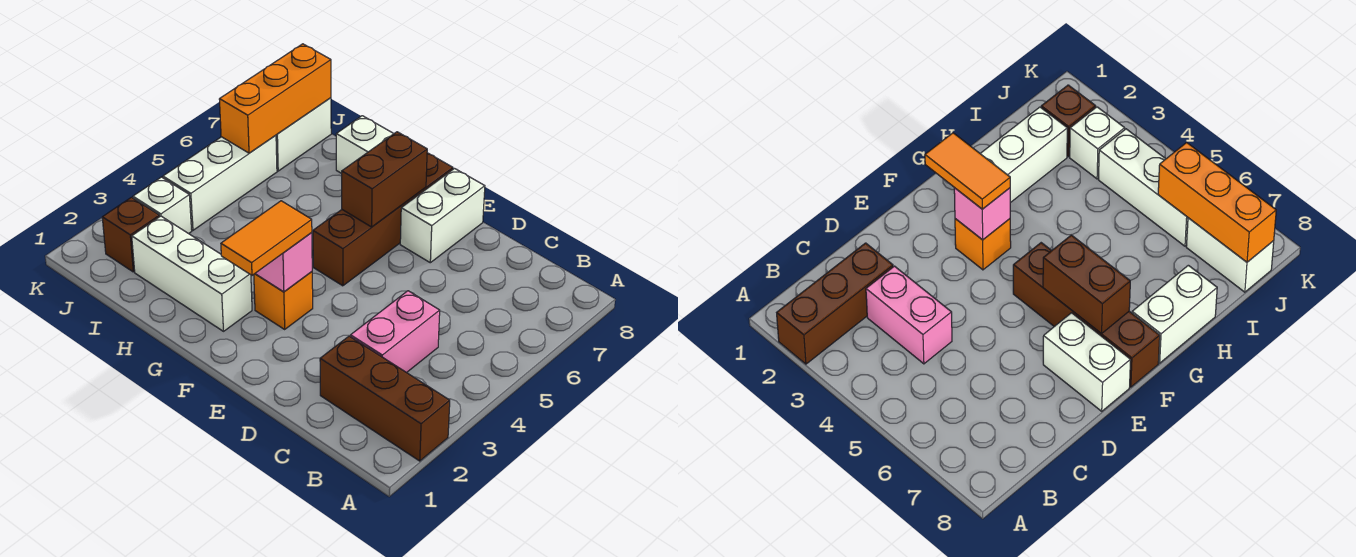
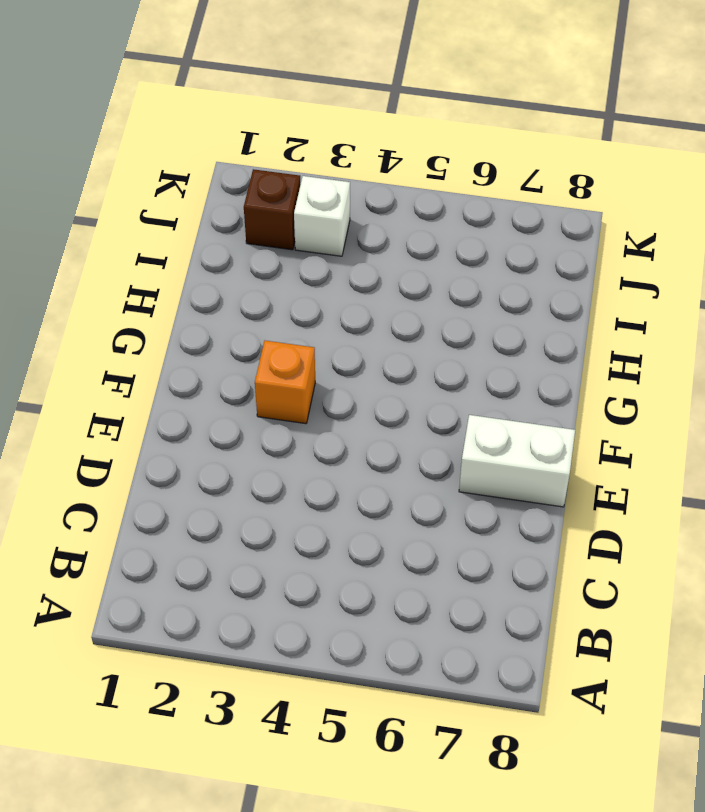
none -> brown 1x3 brick [320,336,450,461]
none -> pink 1x2 brick [350,291,440,373]
none -> brown 1x4 brick [313,153,453,286]

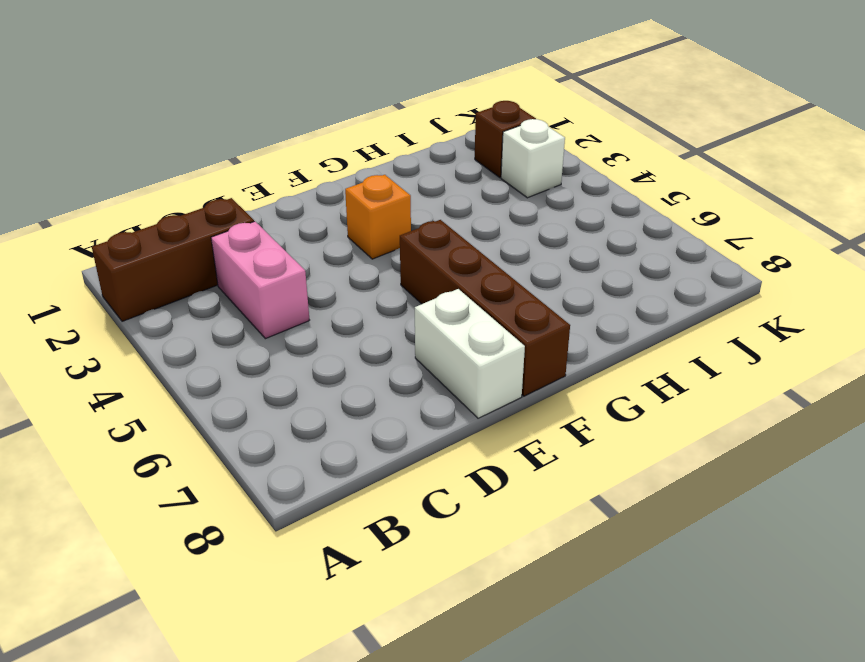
none -> white 1x3 brick [132,216,252,331]
none -> white 1x2 brick [336,116,394,173]
none -> white 1x3 brick [163,135,277,230]

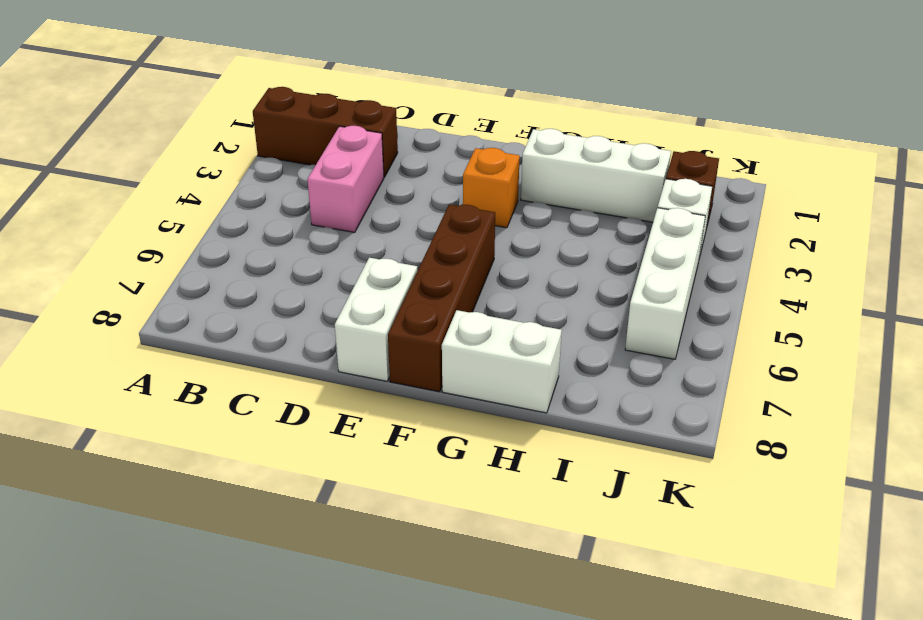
none -> white 1x2 brick [276,98,331,171]
none -> pink 1x1 brick [255,233,312,292]
none -> brown 1x2 brick [342,132,427,227]

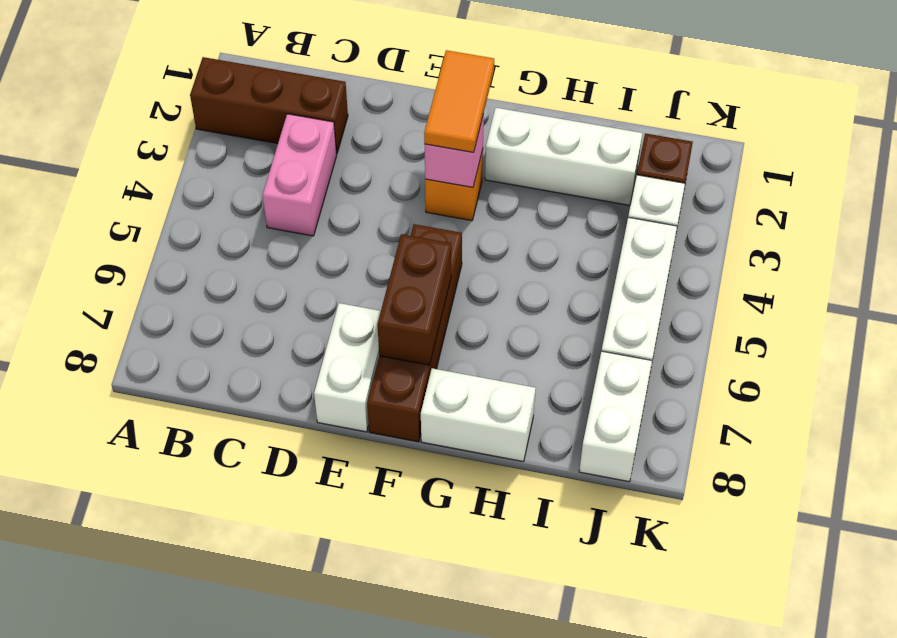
none -> orange 1x3 brick [219,44,331,153]

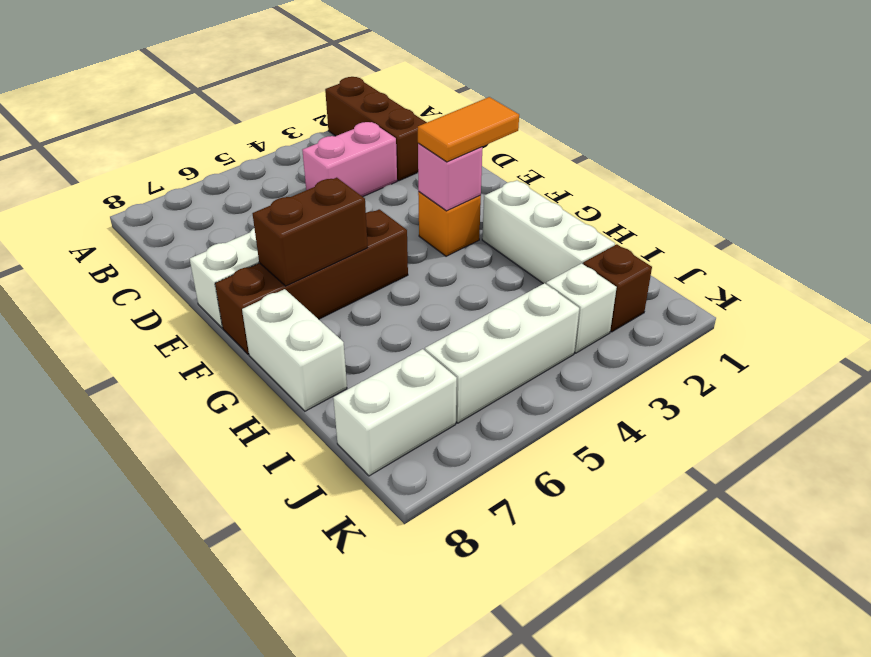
none -> orange 1x3 brick [219,44,331,153]

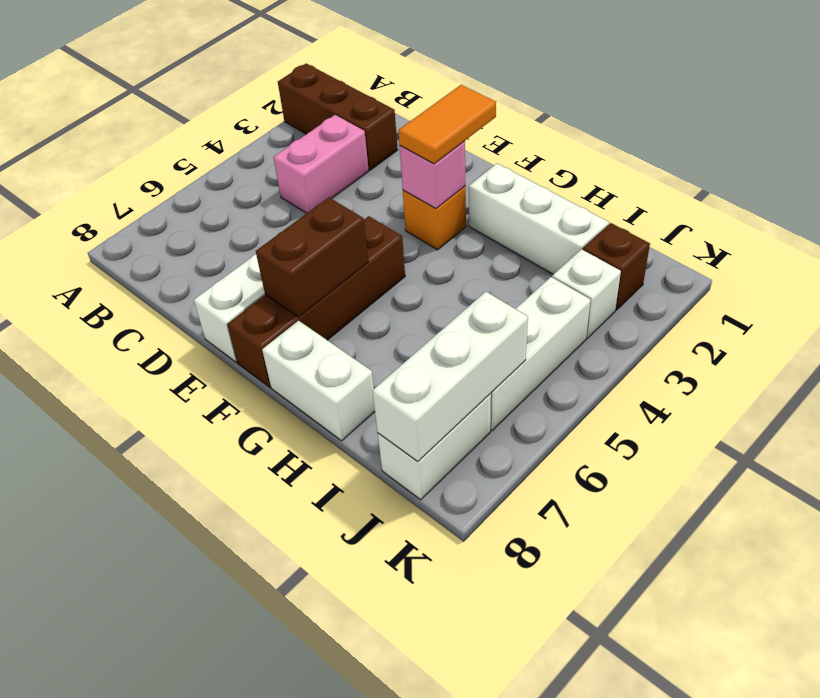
white 1x3 brick [373,292,528,461] -> orange 1x3 brick [219,44,331,153]

